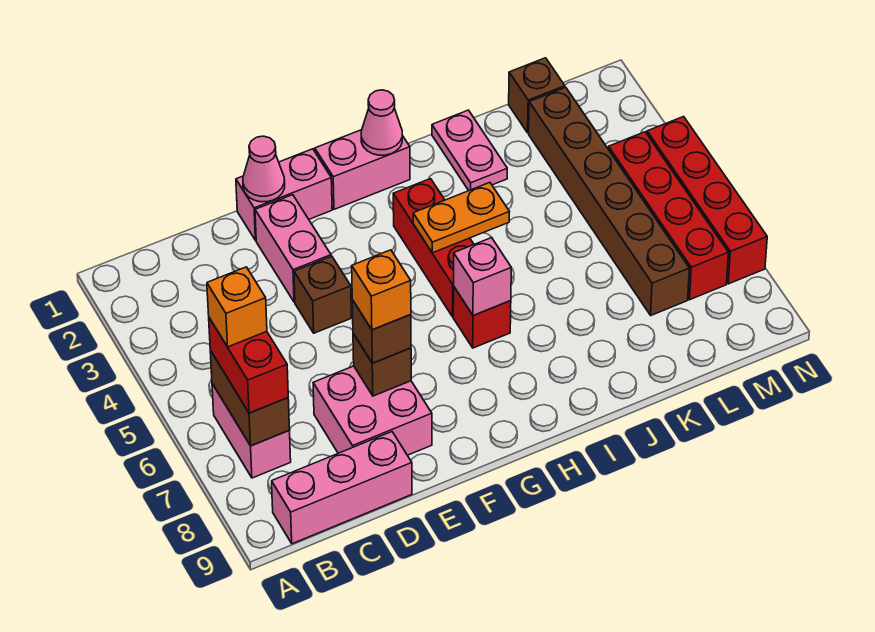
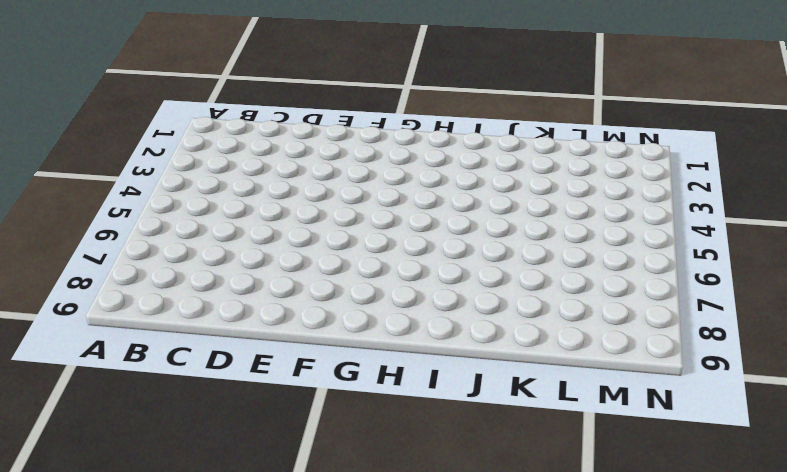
none -> pink 1x2 brick [212,384,291,478]
none -> pink 1x3 brick [272,432,412,544]
none -> pink 2x2 brick [313,366,432,455]

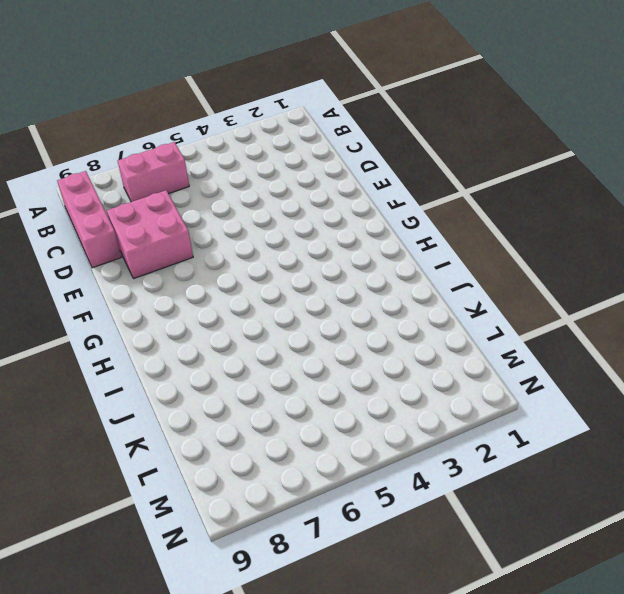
none -> pink 1x2 brick [236,149,332,240]
none -> pink 1x2 brick [255,195,331,302]
none -> brown 1x1 brick [294,256,351,333]

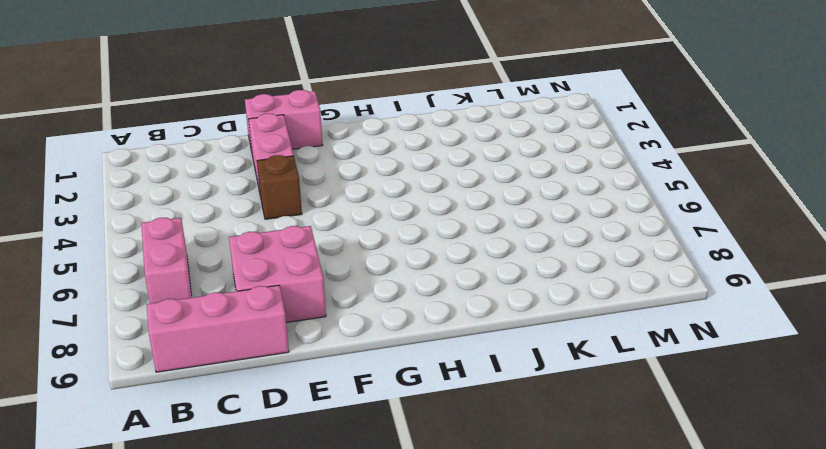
none -> pink 1x2 brick [315,130,410,209]
none -> red 1x3 brick [393,179,474,317]
none -> red 1x1 brick [453,287,511,348]

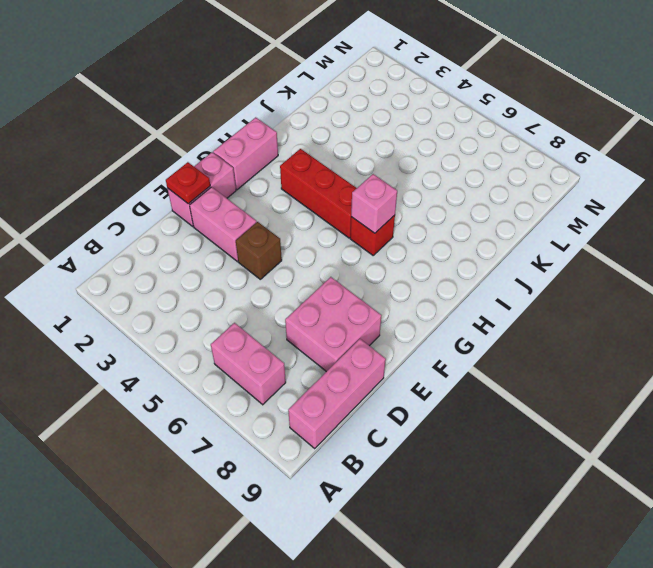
red 1x1 plate [166,162,210,204] -> pink 1x1 cone [243,136,285,202]
none -> pink 1x2 plate [432,110,507,191]
none -> brown 1x1 brick [509,58,565,133]
none -> brown 1x6 brick [529,87,689,315]

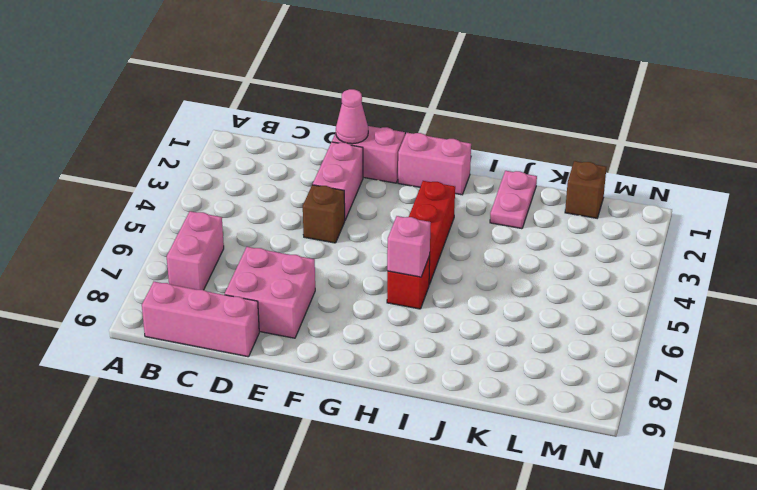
none -> brown 1x6 brick [529,87,689,315]
none -> red 1x4 brick [608,132,728,300]
none -> red 1x4 brick [647,117,767,284]

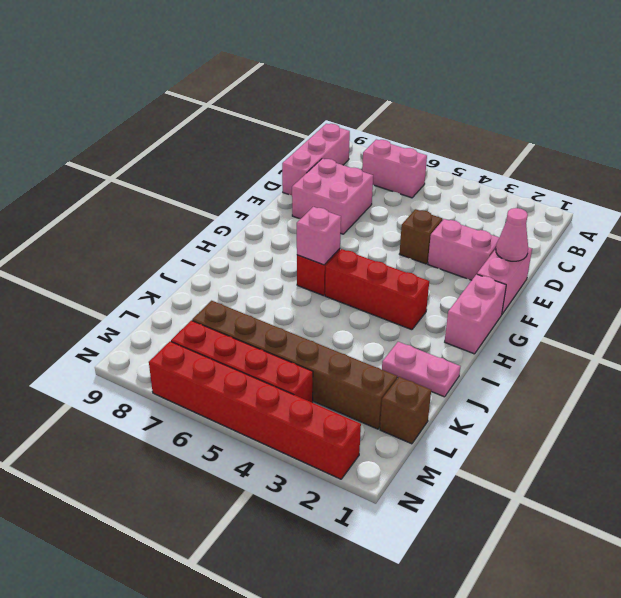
red 1x6 brick [149,341,361,479] -> red 1x4 brick [647,117,767,284]
none -> brown 1x2 brick [210,351,290,446]
none -> brown 1x1 brick [353,334,411,396]
none -> pink 1x1 cone [361,90,402,155]

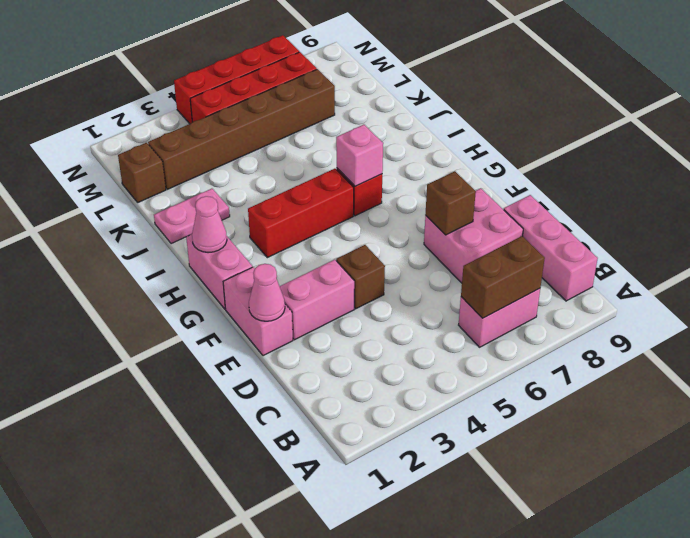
none -> orange 1x2 plate [413,183,509,253]
none -> red 1x2 brick [209,318,288,413]
none -> brown 1x1 brick [352,300,411,363]

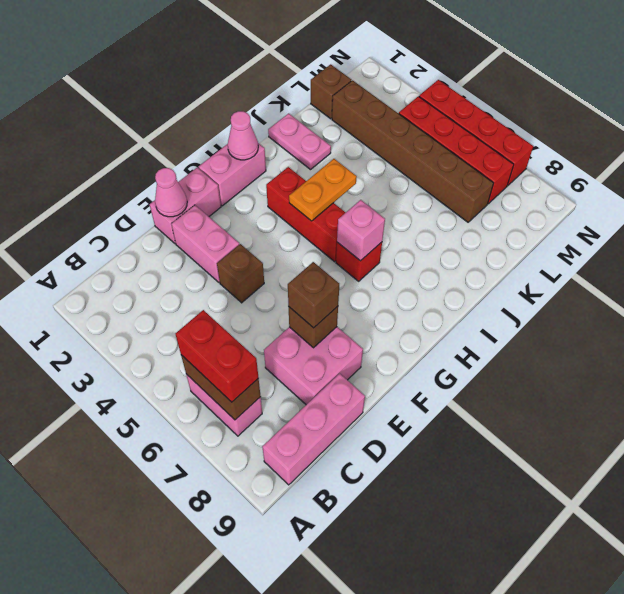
none -> orange 1x1 brick [207,267,267,347]
none -> orange 1x1 brick [352,250,411,330]

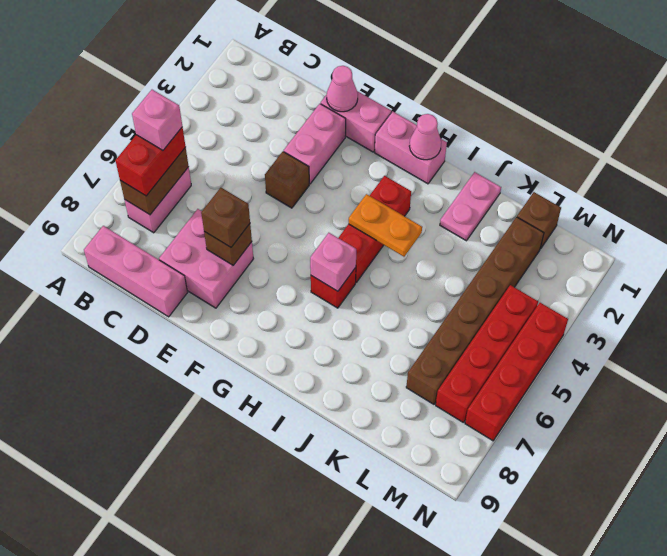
pink 1x1 brick [132,90,182,150] -> orange 1x1 brick [207,267,267,347]
none -> orange 1x1 brick [352,250,411,330]

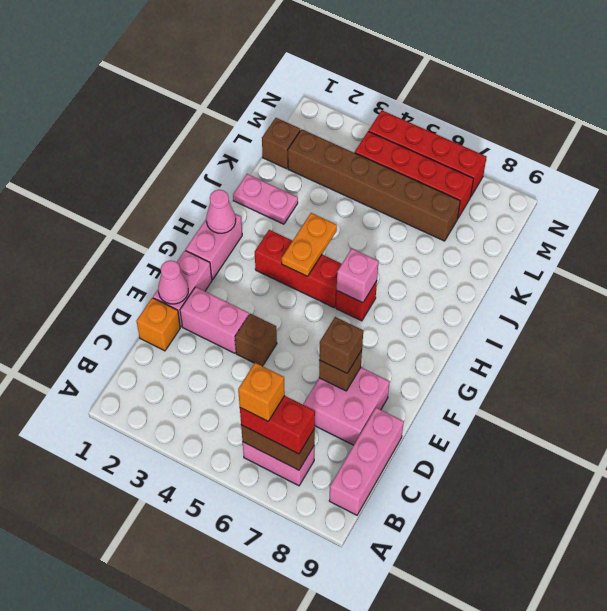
orange 1x1 brick [136,298,180,351] -> orange 1x1 brick moved to [352,250,411,330]

